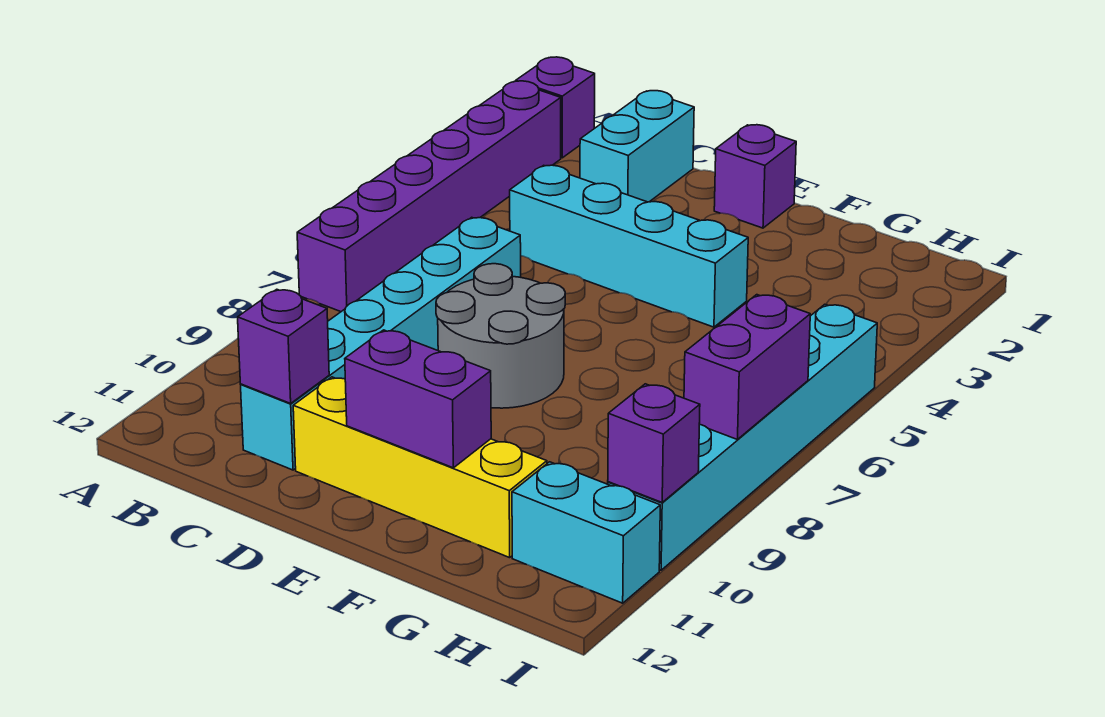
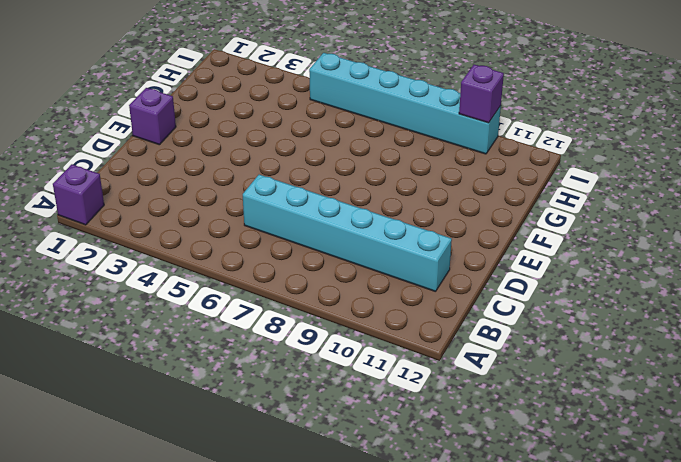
none -> purple 1x6 brick [297,81,561,312]
none -> cyan 1x2 brick [580,91,694,202]
none -> cyan 1x4 brick [510,165,748,327]

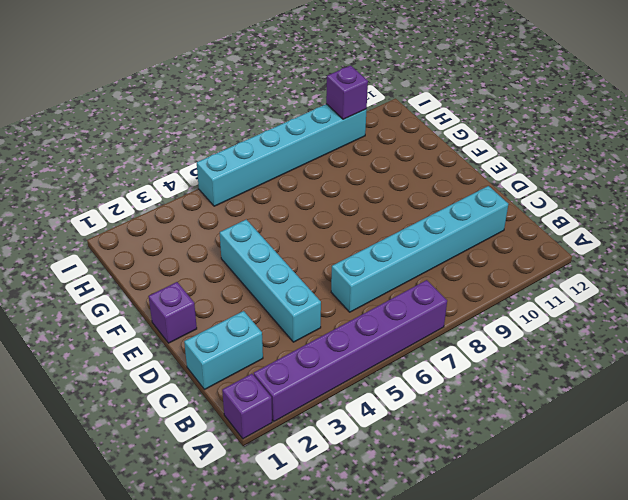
none -> grey 2x2 round brick [436,264,565,408]
none -> yellow 1x4 brick [293,377,547,558]
none -> cyan 1x2 brick [512,462,660,603]

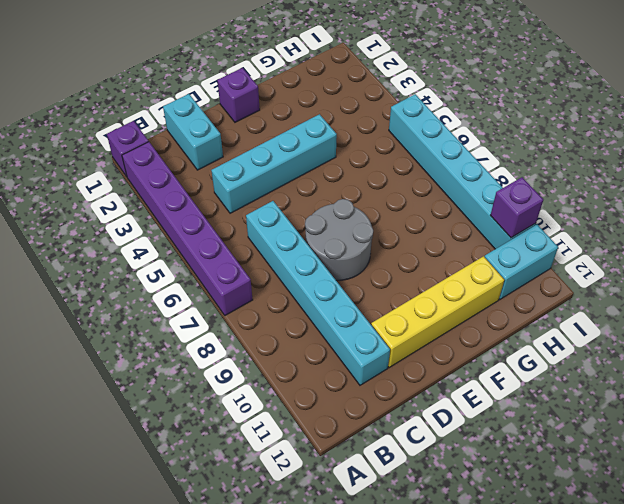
none -> purple 1x1 brick [238,289,329,403]
none -> purple 1x2 brick [345,330,491,468]
none -> purple 1x2 brick [684,295,810,440]

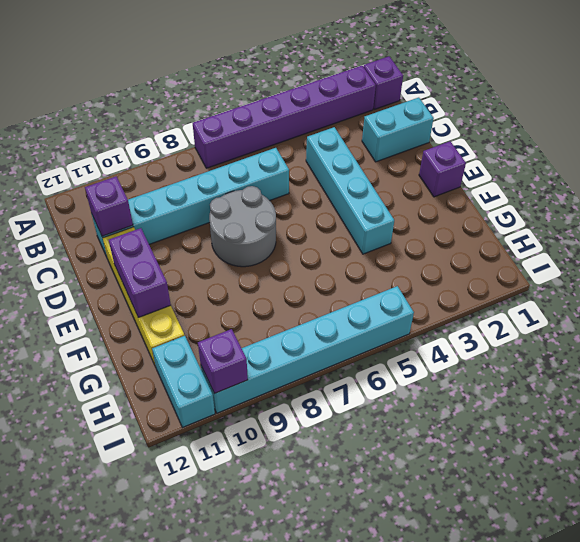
none -> purple 1x2 brick [684,295,810,440]

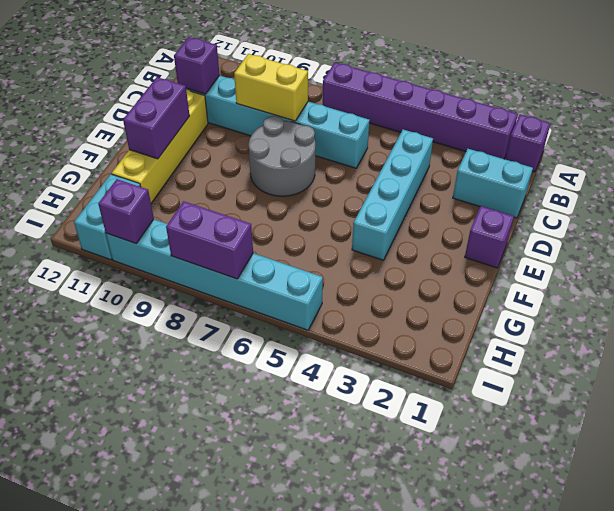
yellow 1x2 brick [234,54,308,121] -> none

